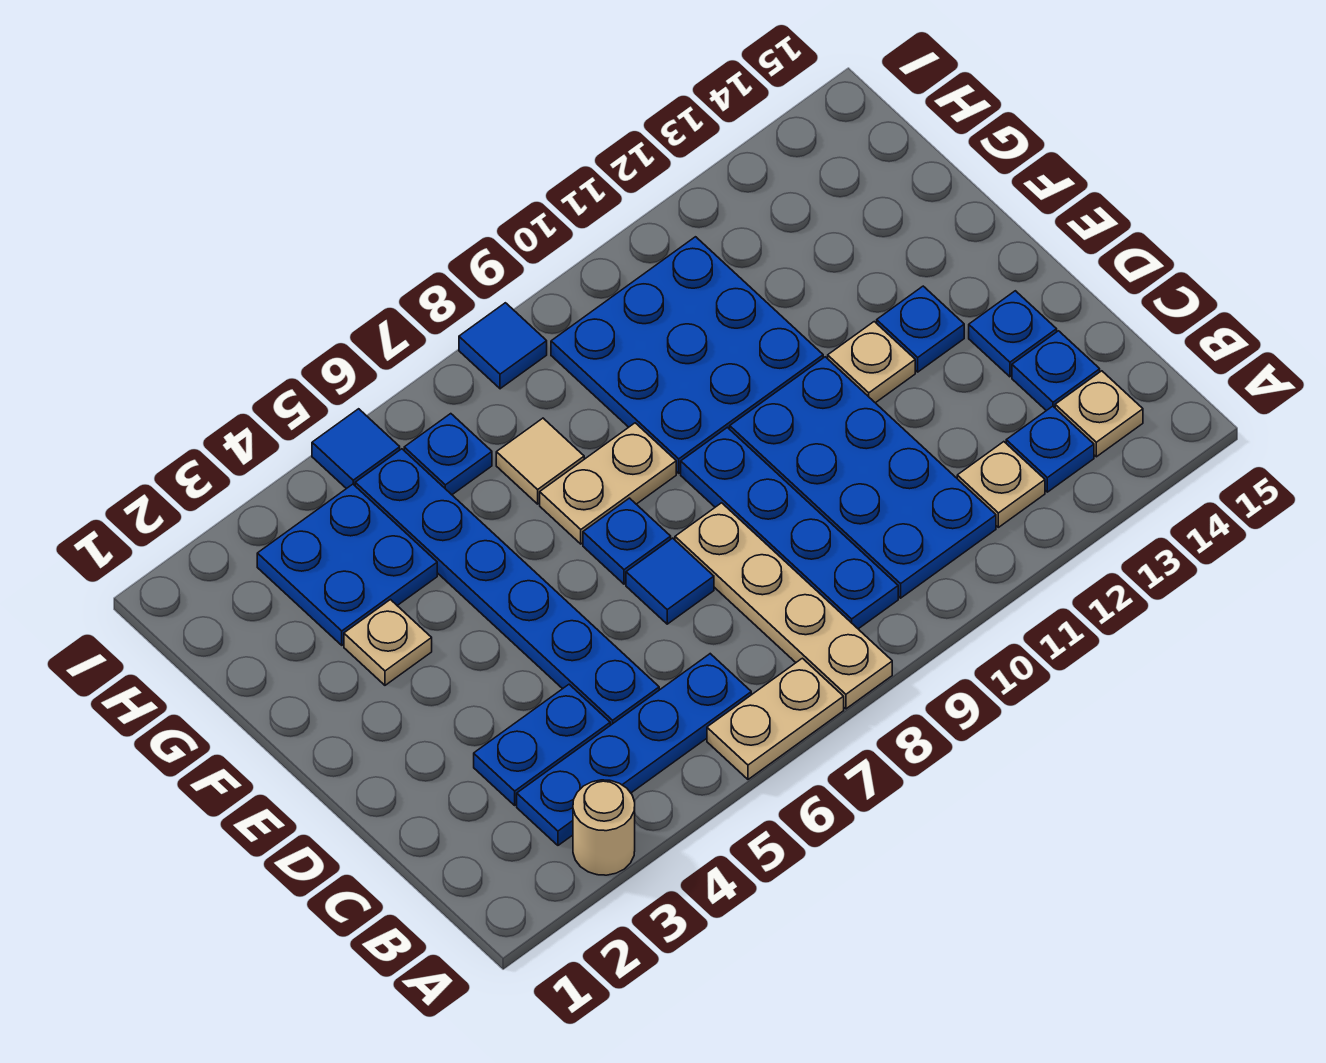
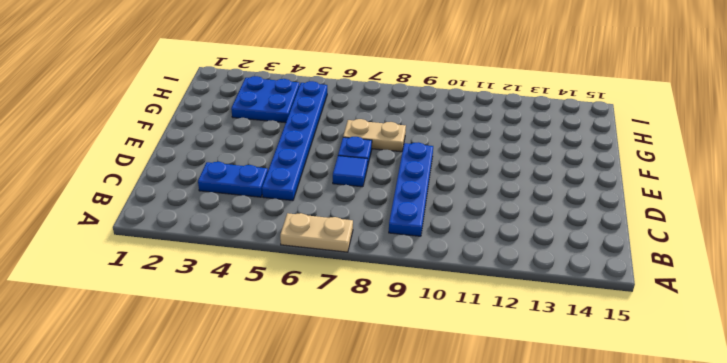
none -> tan 1x1 round brick [573,780,635,875]
none -> tan 1x4 plate [675,503,892,709]
none -> blue 1x4 plate [517,654,751,845]

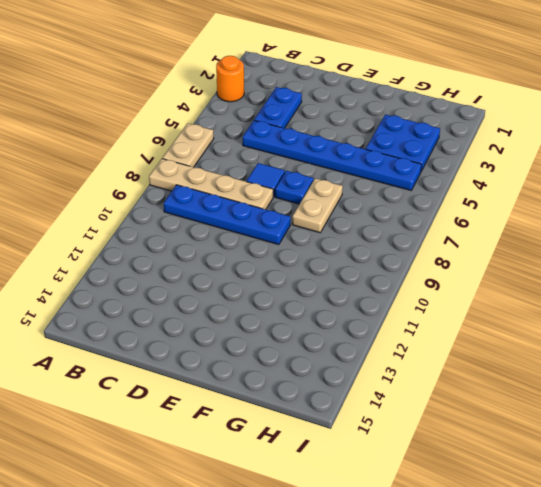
orange 1x1 round brick [216,56,244,102] -> tan 1x1 round brick [573,780,635,875]
none -> blue 1x4 plate [517,654,751,845]
none -> blue 2x4 plate [730,357,996,598]
none -> tan 1x1 plate [957,442,1045,527]

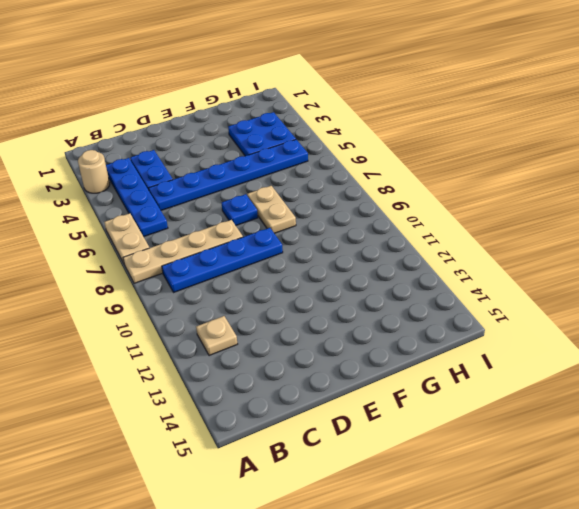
none -> blue 2x4 plate [730,357,996,598]
none -> blue 1x1 plate [1006,406,1094,492]
none -> tan 1x1 plate [1055,371,1143,457]

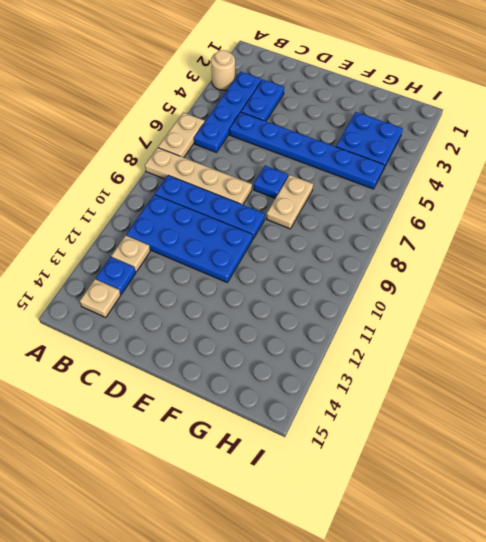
none -> blue 1x1 plate [1012,331,1100,411]
none -> blue 1x1 tile [626,538,714,624]
none -> blue 1x1 plate [969,291,1057,377]

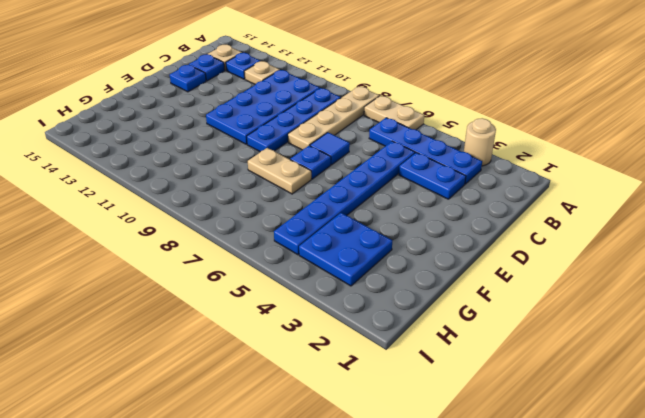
none -> tan 1x1 plate [828,322,915,403]
none -> blue 1x1 plate [877,286,964,372]
none -> tan 1x1 plate [344,600,432,685]

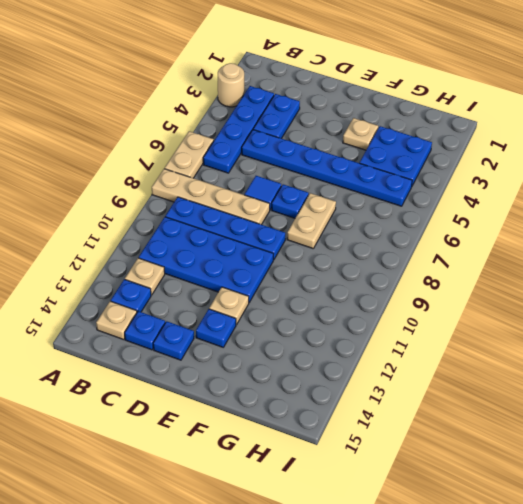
none -> blue 3x3 plate [551,237,823,473]
none -> tan 1x1 tile [496,418,584,504]
none -> blue 1x1 plate [404,414,492,495]

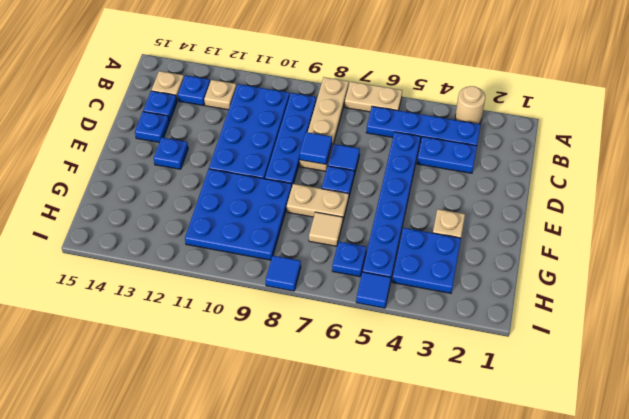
blue 1x1 tile [300,132,332,164] -> none
none -> tan 1x1 plate [828,322,915,403]

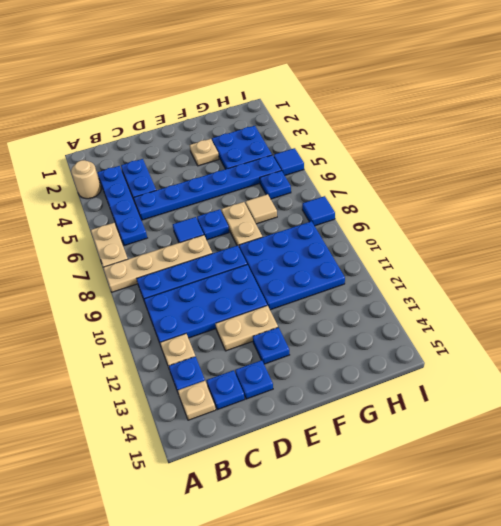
tan 1x2 plate [215,305,278,351] -> tan 1x1 plate [828,322,915,403]

